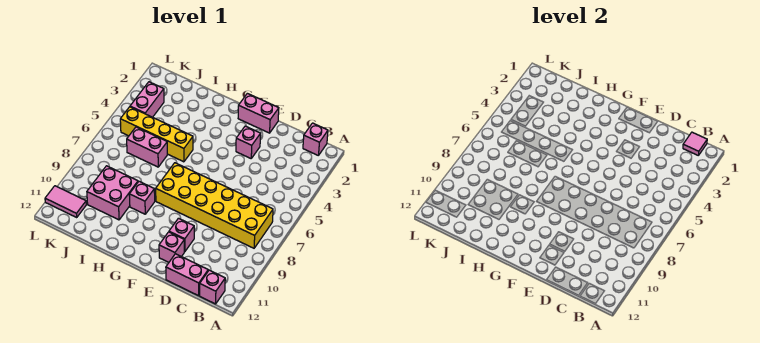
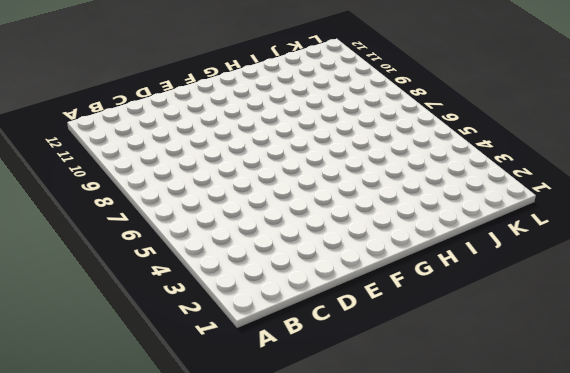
none -> pink 1x1 brick [303,123,328,156]
none -> yellow 2x6 brick [156,163,273,248]
none -> pink 1x1 brick [200,270,225,304]

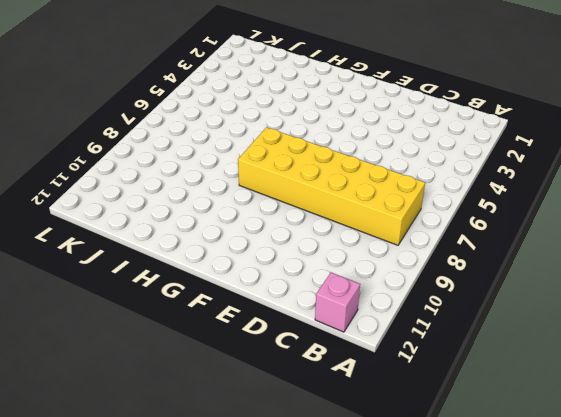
none -> pink 1x1 brick [303,123,328,156]
none -> pink 1x2 brick [166,254,208,296]
none -> pink 1x2 brick [238,93,279,133]

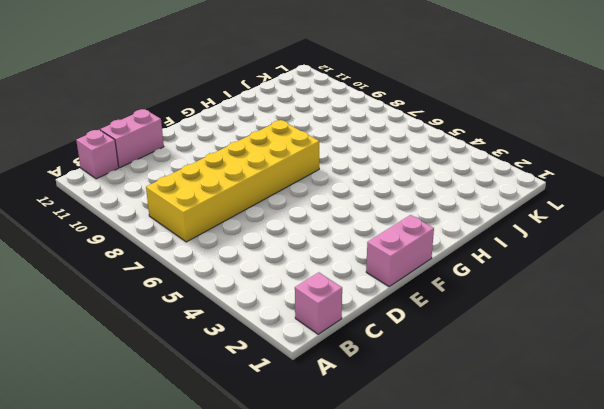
none -> pink 1x1 brick [236,126,261,158]
none -> pink 1x1 brick [169,218,194,252]
none -> pink 1x1 brick [159,232,184,262]

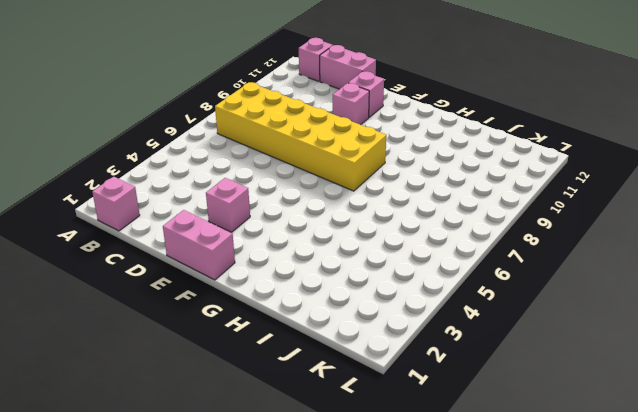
none -> yellow 1x4 brick [120,107,193,162]
none -> pink 1x1 brick [129,181,155,214]
none -> pink 1x2 brick [127,127,167,167]

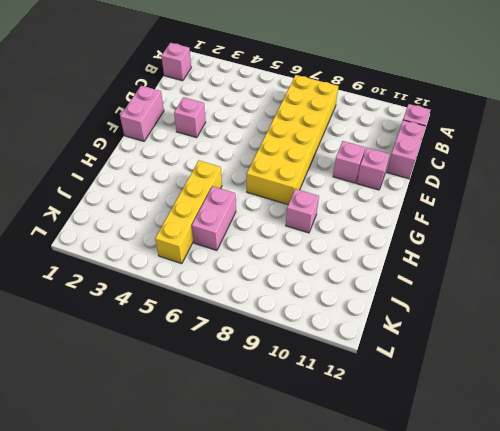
none -> pink 2x2 brick [87,166,138,220]
none -> pink 1x2 brick [130,82,164,117]
none -> pink 1x2 tile [45,186,86,217]

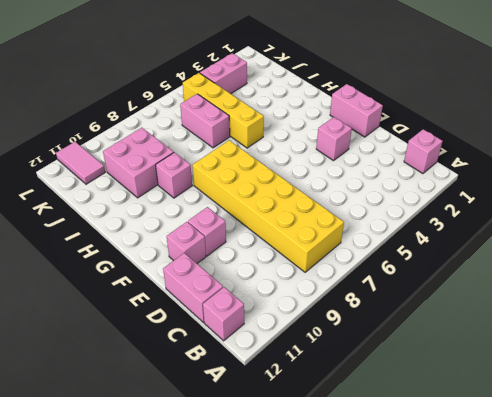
none -> pink 1x1 tile [683,132,707,156]

